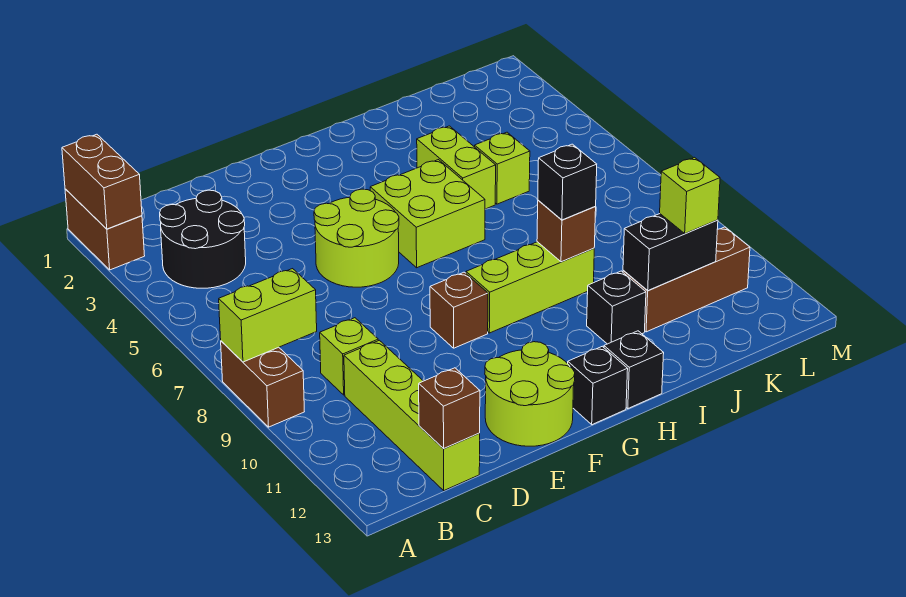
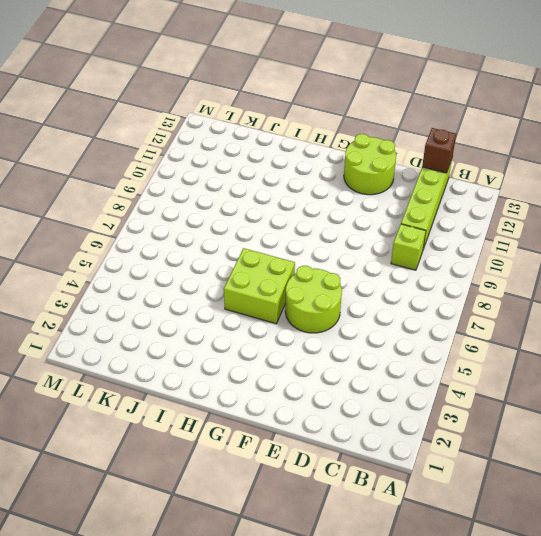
none -> brown 1x2 brick [65,189,145,270]
none -> brown 1x2 brick [221,341,304,427]
none -> black 2x2 round brick [160,190,246,288]

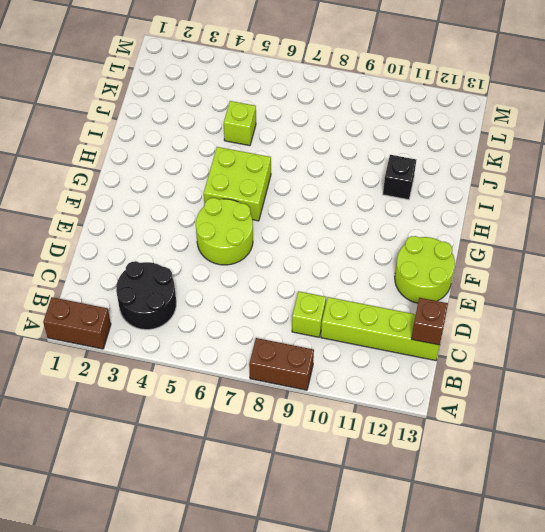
none -> brown 1x1 brick [430,272,488,348]
none -> lime 1x3 brick [466,242,594,333]
none -> black 1x1 brick [568,346,628,425]

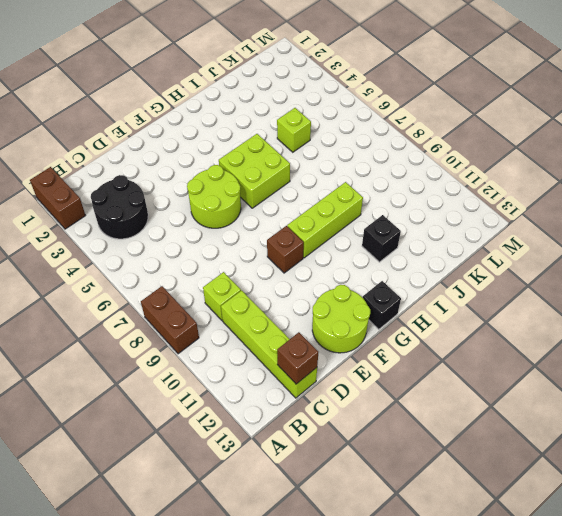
none -> black 1x1 brick [604,331,664,409]
none -> lime 1x2 brick [417,126,496,209]
none -> brown 1x3 brick [623,227,750,332]

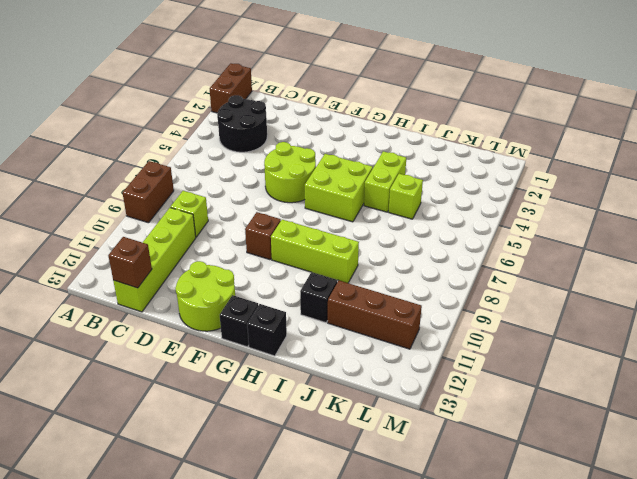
none -> brown 1x2 brick [62,134,142,229]
none -> lime 1x2 brick [219,269,317,362]
none -> brown 1x1 brick [537,200,596,262]

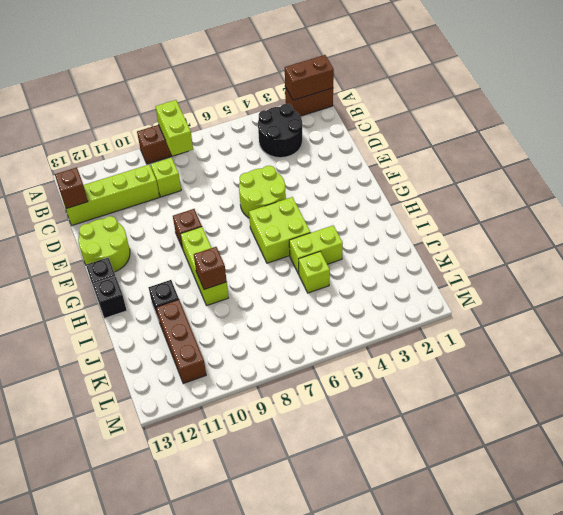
none -> black 1x2 brick [623,214,718,291]
none -> black 1x1 brick [538,144,597,220]
none -> lime 1x1 brick [660,157,720,233]

